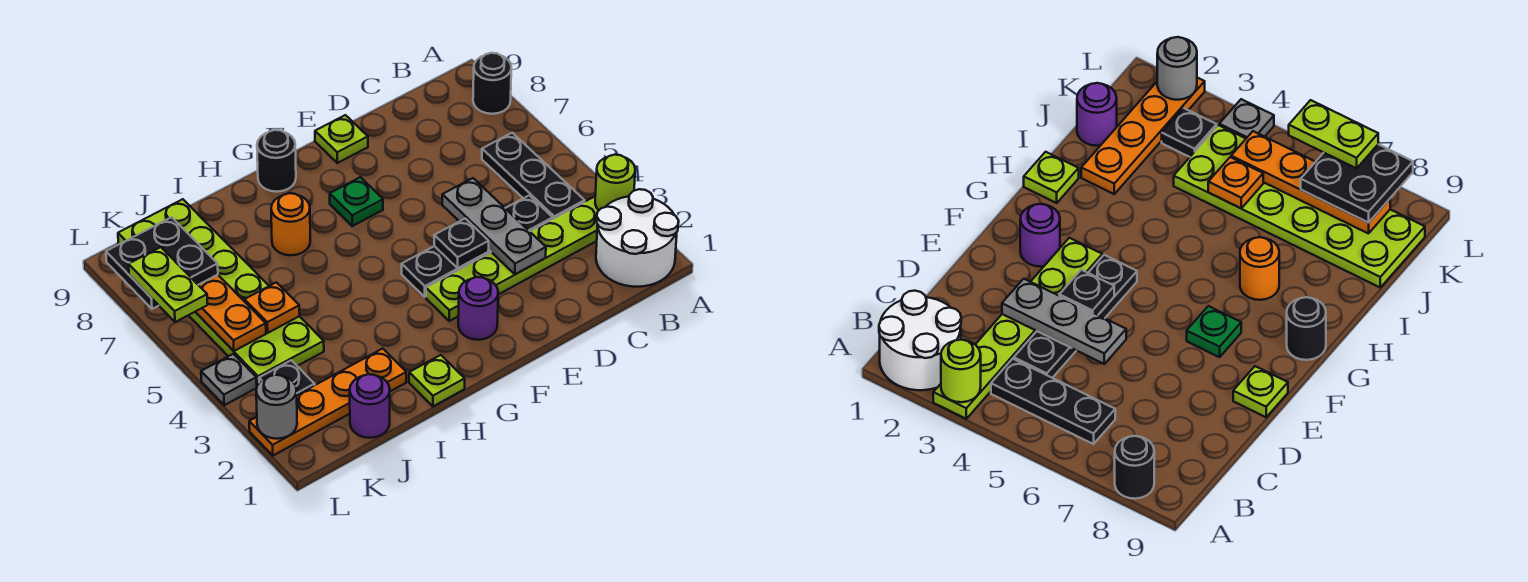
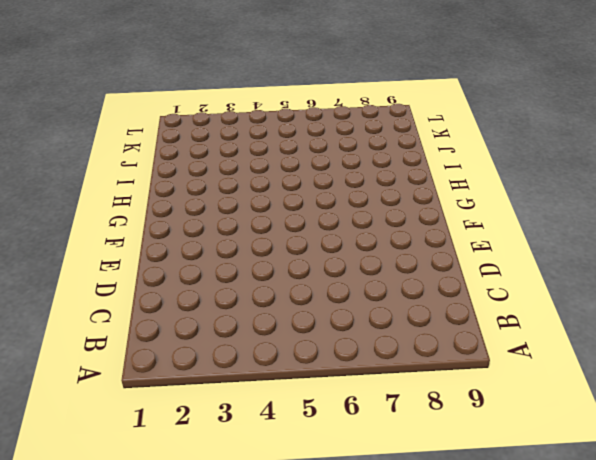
none -> white 2x2 round brick [596,189,679,287]
none -> lime 1x6 plate [426,197,599,321]
none -> black 1x1 round brick [473,53,511,114]

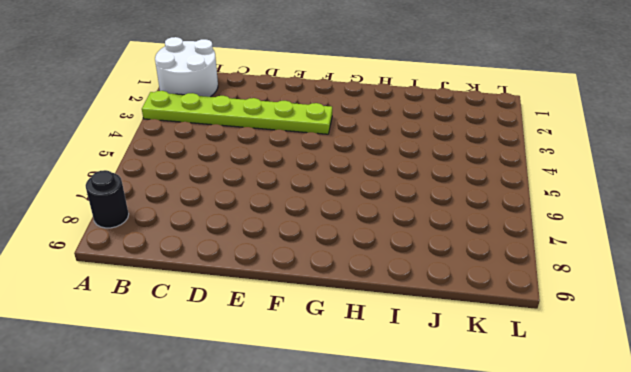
none -> black 1x3 plate [482,133,585,219]
none -> black 1x4 plate [402,195,553,297]
none -> lime 1x1 plate [315,115,368,163]

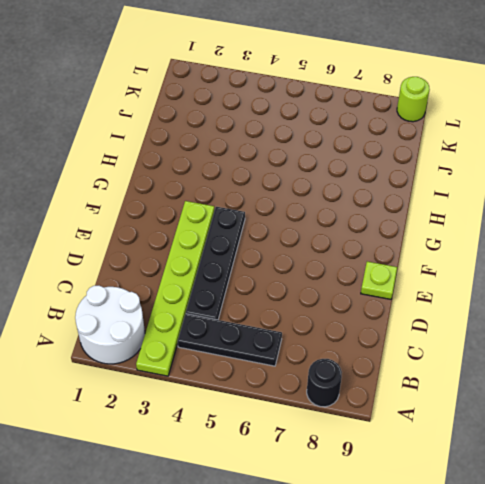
lime 1x1 round brick [397,77,430,122] -> lime 1x1 round brick moved to [595,155,635,210]
none -> purple 1x1 round brick [458,277,498,340]
none -> green 1x1 plate [330,177,383,226]
none -> black 1x1 round brick [257,130,296,192]

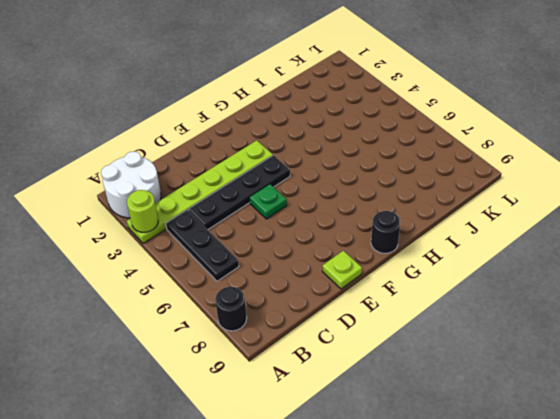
green 1x1 plate [250,184,287,219] -> green 1x1 plate moved to [330,177,383,226]
none -> purple 1x1 round brick [458,277,498,340]
none -> lime 1x1 plate [409,355,465,406]
none -> orange 1x1 round brick [271,193,310,255]

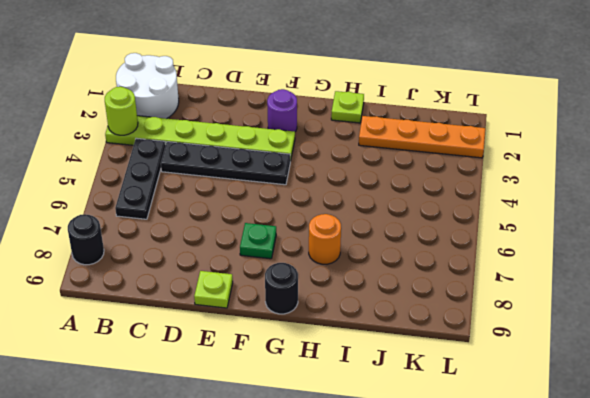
none -> purple 1x1 round brick [350,374,390,438]
none -> lime 2x6 plate [118,199,324,385]
none -> black 1x1 plate [259,360,315,395]

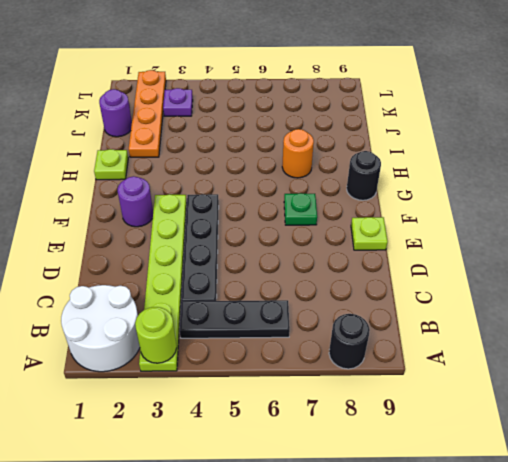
purple 1x1 plate [163,88,193,116] -> black 1x1 plate [259,360,315,395]
none -> lime 2x6 plate [118,199,324,385]
none -> grey 1x1 plate [201,354,257,405]
none -> grey 1x3 plate [442,178,546,274]

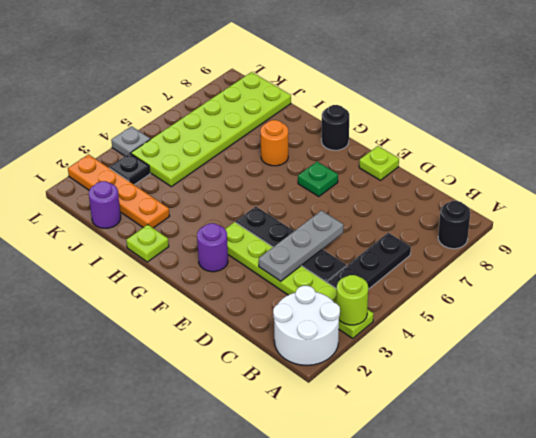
none -> black 1x1 plate [434,219,489,268]
none -> orange 1x1 plate [245,282,300,333]
none -> orange 1x4 plate [196,275,266,351]

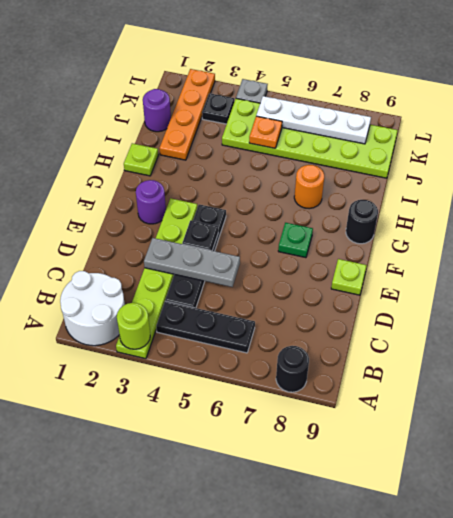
white 1x4 plate [256,96,371,144] -> orange 1x4 plate [196,275,266,351]
none -> grey 1x1 round brick [256,375,297,439]
none -> black 2x2 plate [106,217,218,309]
none -> lime 1x2 plate [129,247,208,322]

